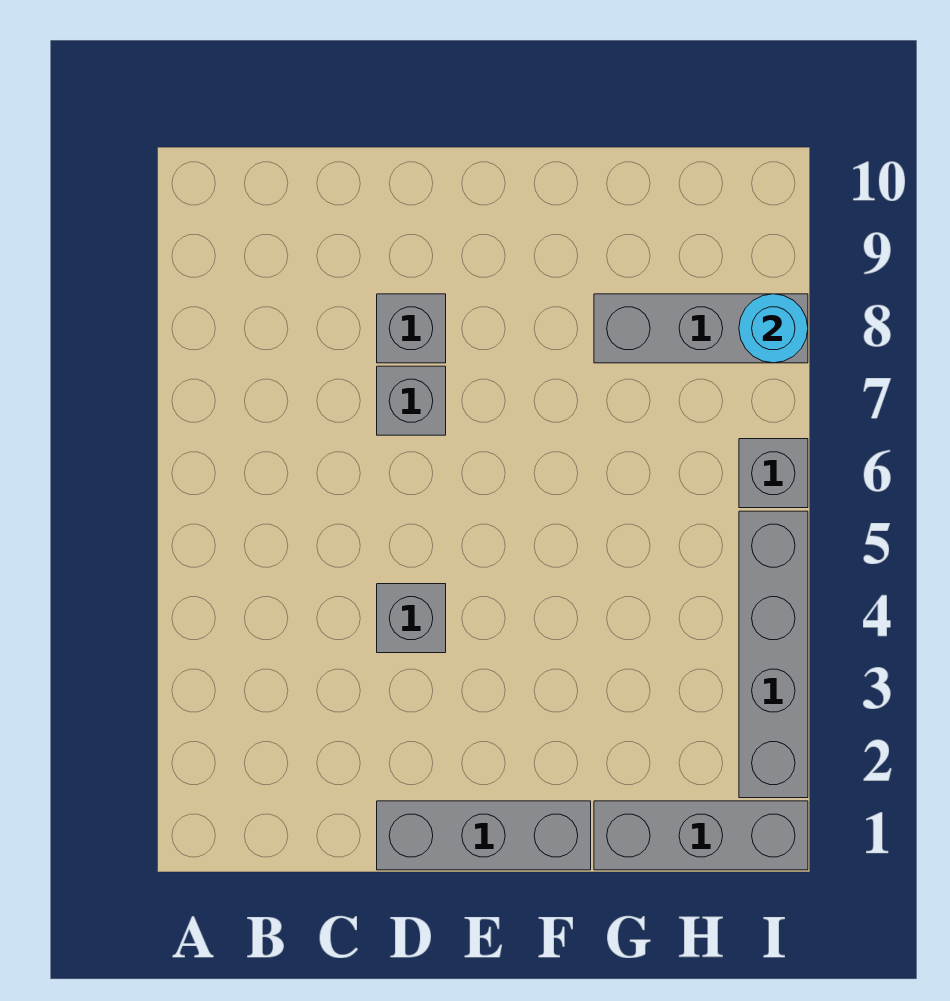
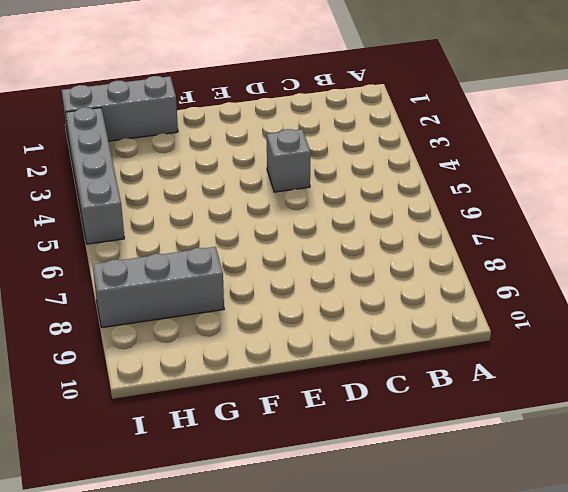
none -> grey 1x3 brick [377,801,591,870]
none -> grey 1x1 brick [377,366,446,435]

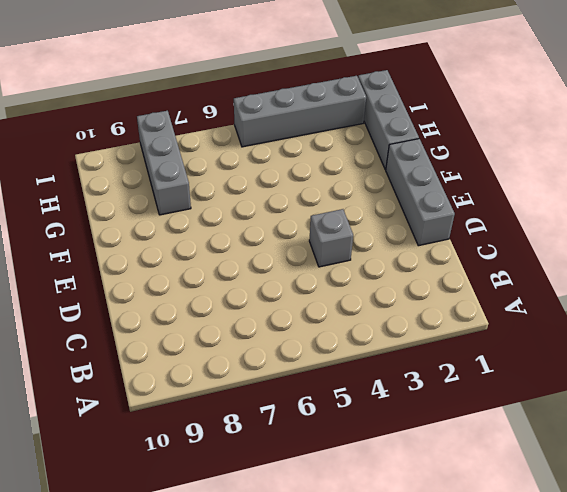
none -> grey 1x1 brick [377,366,446,435]
none -> grey 1x1 brick [377,294,446,363]

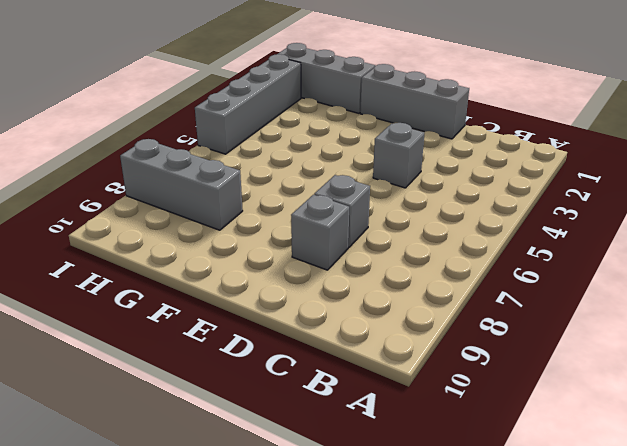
none -> grey 1x1 brick [739,439,808,508]
none -> cyan 1x1 round brick [739,294,808,363]

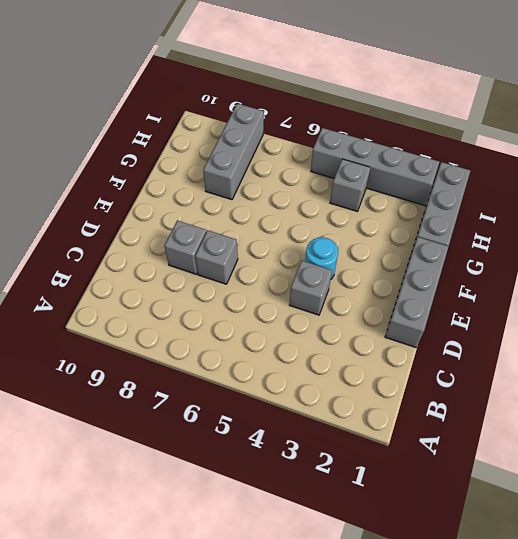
cyan 1x1 round brick [305,237,338,279] -> cyan 1x1 round brick moved to [739,294,808,363]
grey 1x1 brick [330,159,370,211] -> grey 1x1 brick moved to [739,439,808,508]

